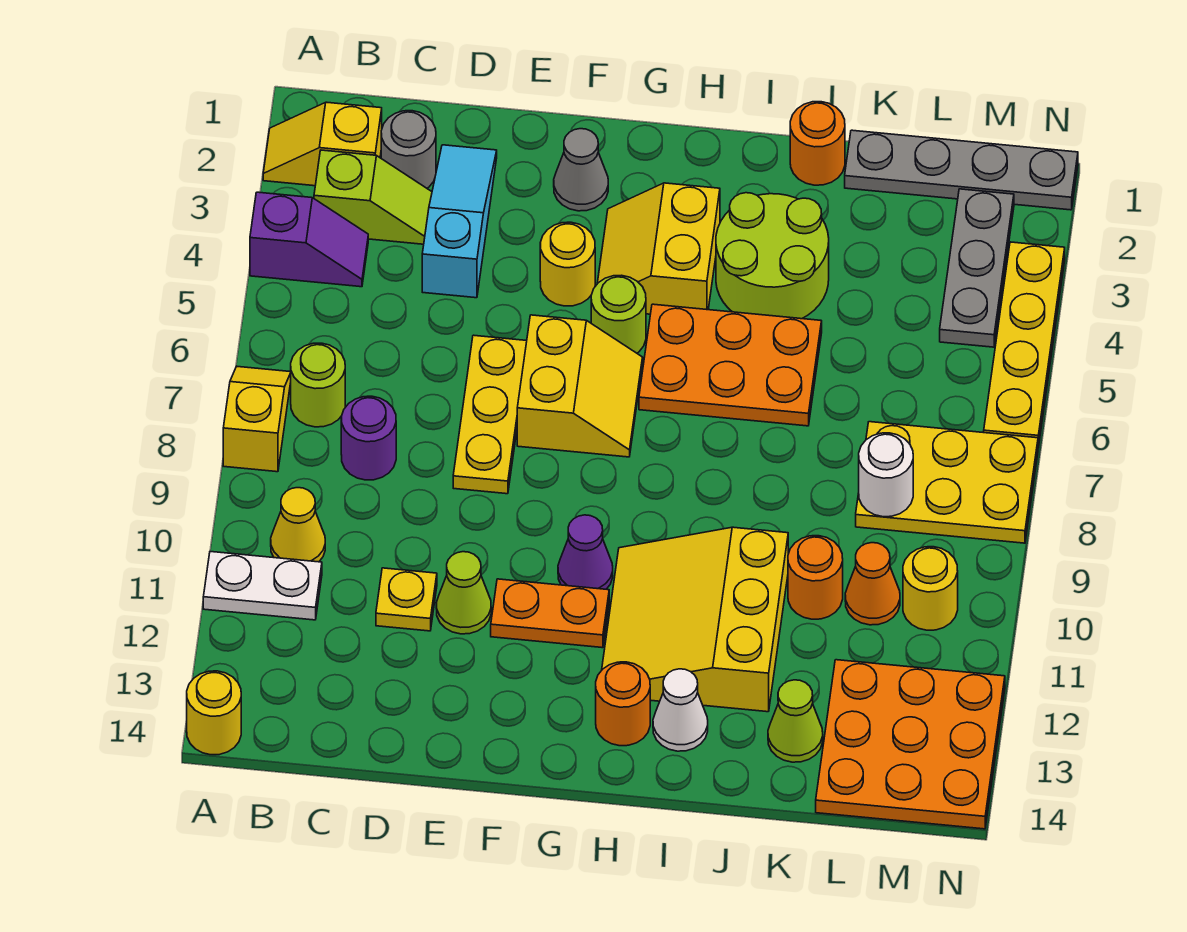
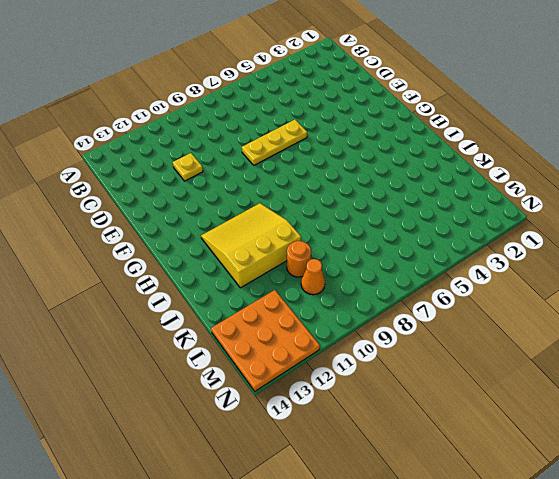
none -> yellow 1x2 slope [263,102,382,186]
none -> purple 1x2 slope [250,192,368,287]
none -> yellow 1x2 slope [223,367,291,472]
none -> white 1x2 plate [203,552,322,620]

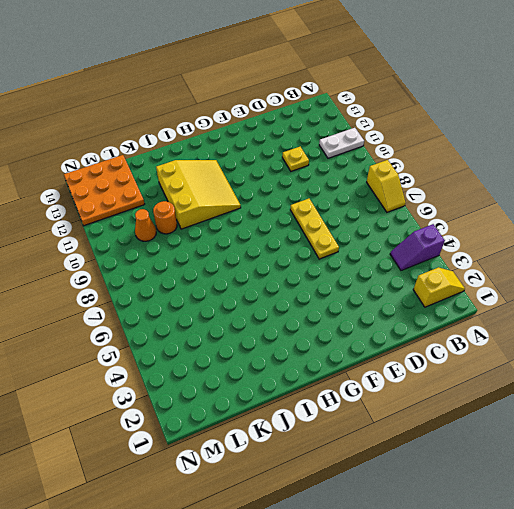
none -> yellow 1x1 round brick [187,671,241,755]
none -> lime 1x2 slope [314,150,432,244]
none -> lime 1x1 round brick [291,343,345,427]
none -> yellow 1x1 cone [271,488,325,562]

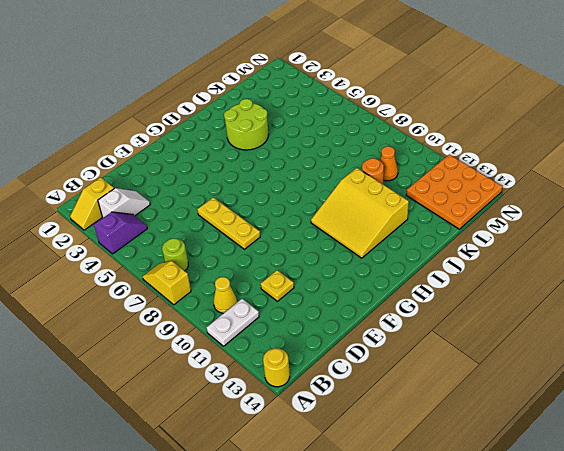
white 1x2 slope [98,188,150,218] -> lime 1x2 slope [314,150,432,244]
none -> grey 1x1 round brick [381,111,436,188]
none -> purple 1x1 round brick [341,396,396,480]
none -> cyan 1x3 slope [422,145,497,298]
none -> lime 1x1 cone [436,552,491,634]

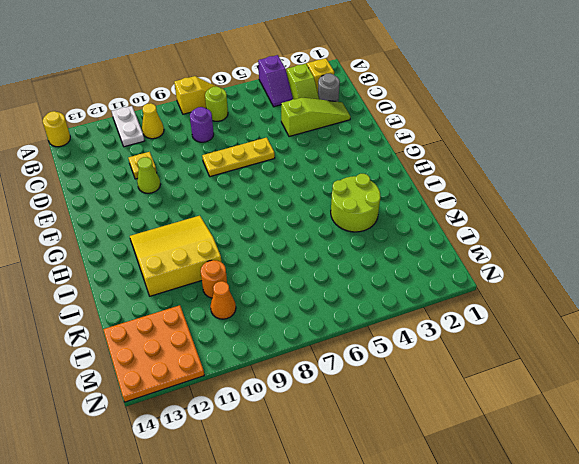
lime 1x3 slope [281,98,351,137] -> cyan 1x3 slope [422,145,497,298]
none -> grey 1x1 cone [554,129,608,211]
none -> yellow 1x1 round brick [540,222,595,306]
none -> yellow 2x2 slope [517,315,643,457]
none -> orange 1x2 plate [491,579,609,648]

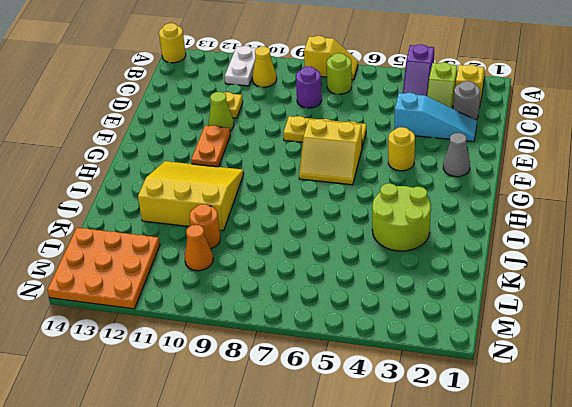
none -> yellow 2x2 slope [597,183,720,314]
none -> lime 1x1 round brick [591,275,646,353]
none -> purple 1x1 cone [558,515,613,589]
none -> orange 2x3 plate [639,304,822,426]

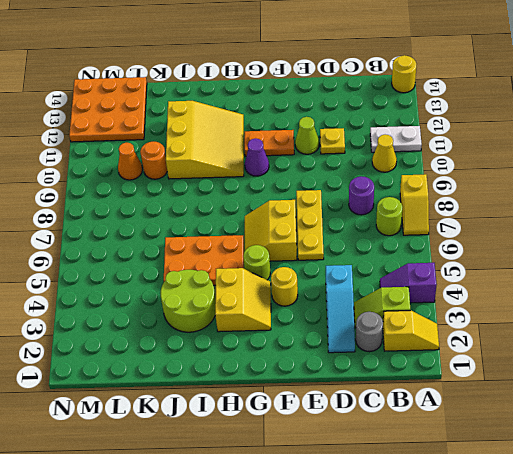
none -> grey 1x1 cone [554,129,608,211]
none -> orange 1x1 round brick [596,662,650,746]
none -> white 1x1 cone [653,669,708,751]
none -> orange 1x1 round brick [790,102,845,185]

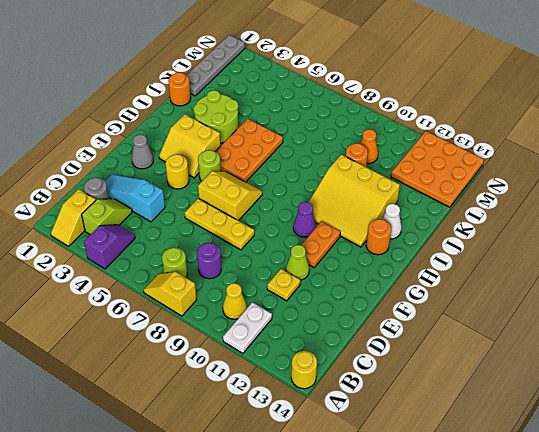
none -> lime 1x1 cone [768,680,823,762]
none -> yellow 2x3 plate [856,422,1038,543]
none -> grey 1x3 plate [940,189,1014,347]
none -> yellow 1x1 round brick [903,547,958,630]

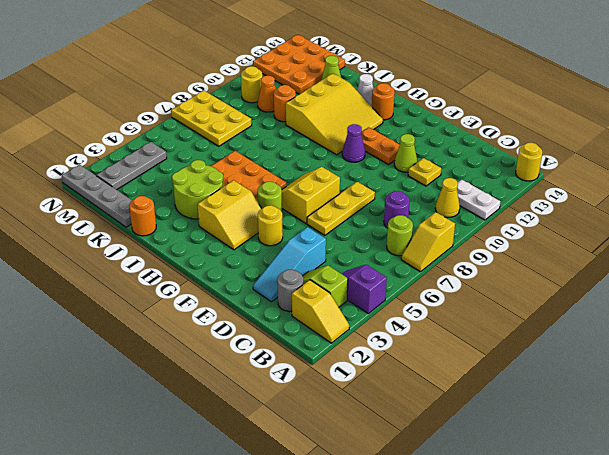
none -> grey 1x1 cone [554,129,608,211]
none -> yellow 1x4 plate [984,242,1065,447]
none -> white 1x1 round brick [859,433,913,517]

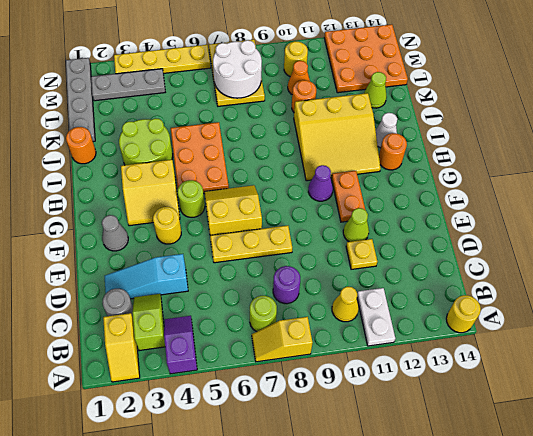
white 2x2 round brick [213,40,262,98] -> white 1x1 round brick [859,433,913,517]

